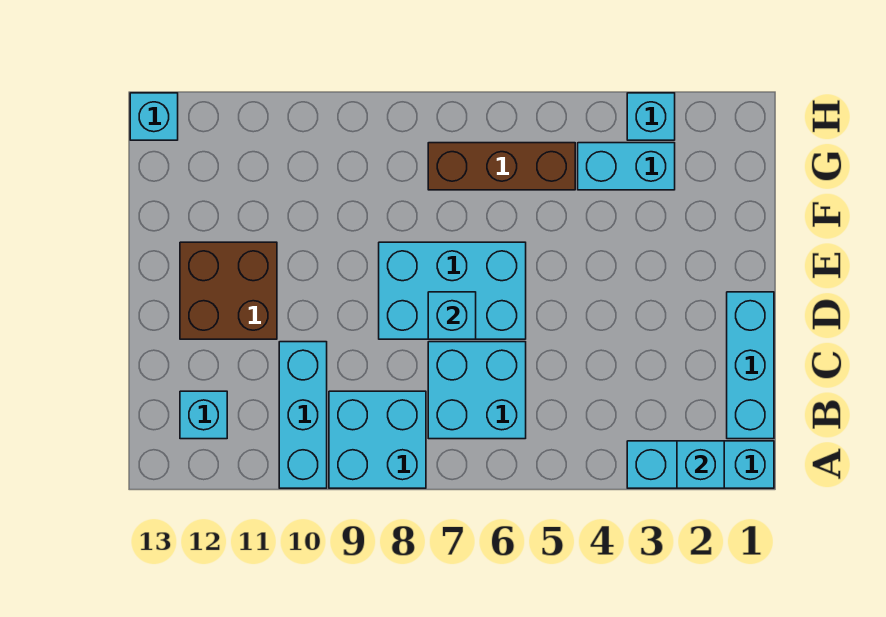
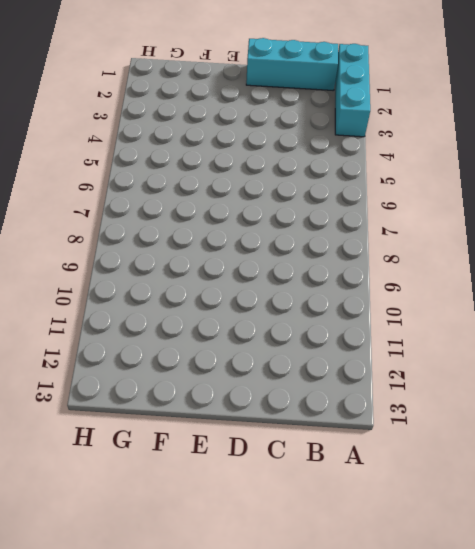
none -> cyan 2x2 brick [329,391,426,488]
none -> cyan 1x3 brick [279,342,327,488]
none -> cyan 2x2 brick [428,342,526,439]

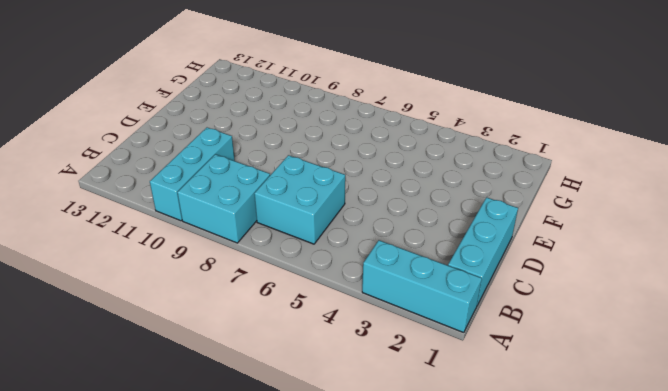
none -> cyan 1x1 brick [180,391,227,439]
none -> cyan 2x3 brick [379,242,526,339]
none -> brown 2x2 brick [180,242,277,339]

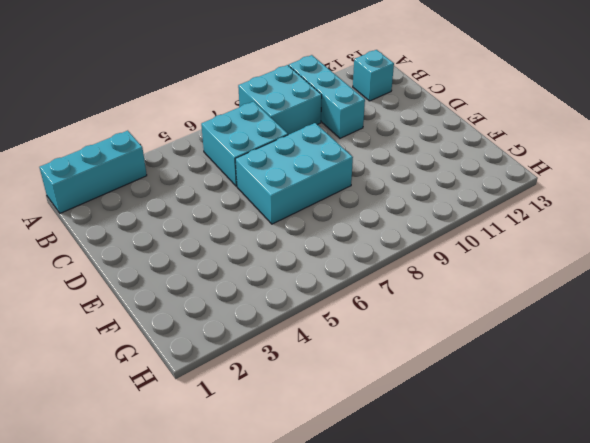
none -> cyan 1x3 brick [727,292,774,439]
none -> brown 2x2 brick [180,242,277,339]
none -> cyan 1x2 brick [578,143,675,190]

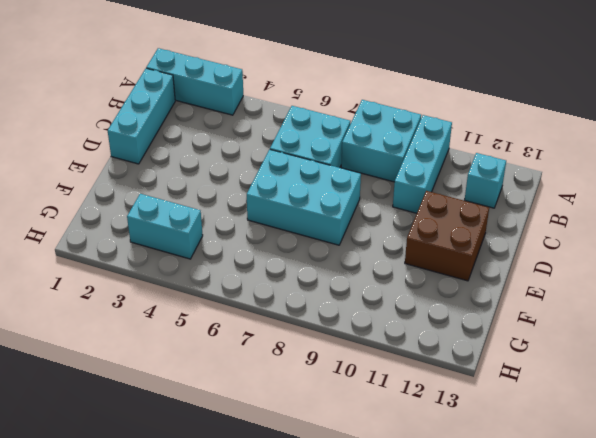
none -> brown 1x3 brick [428,143,575,190]
none -> cyan 1x1 brick [627,93,675,140]
none -> cyan 1x1 brick [130,93,178,140]

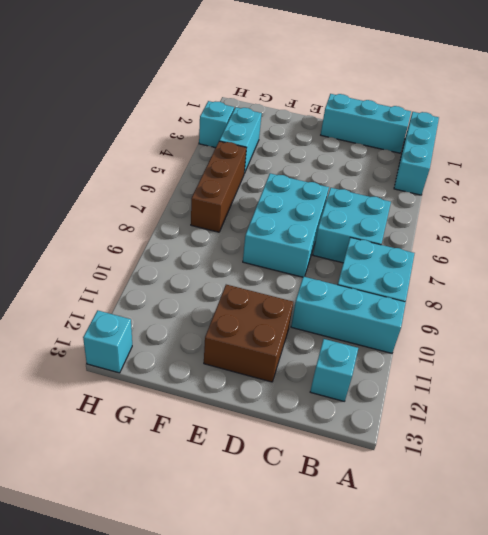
none -> cyan 1x1 brick [677,441,724,488]
none -> cyan 1x1 brick [428,292,476,339]

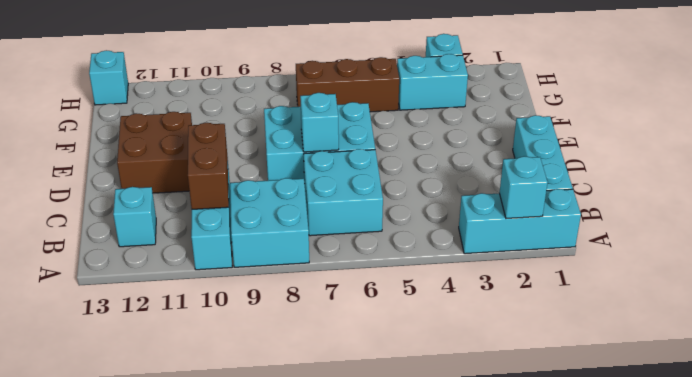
brown 1x2 brick [188,123,229,209] -> none

